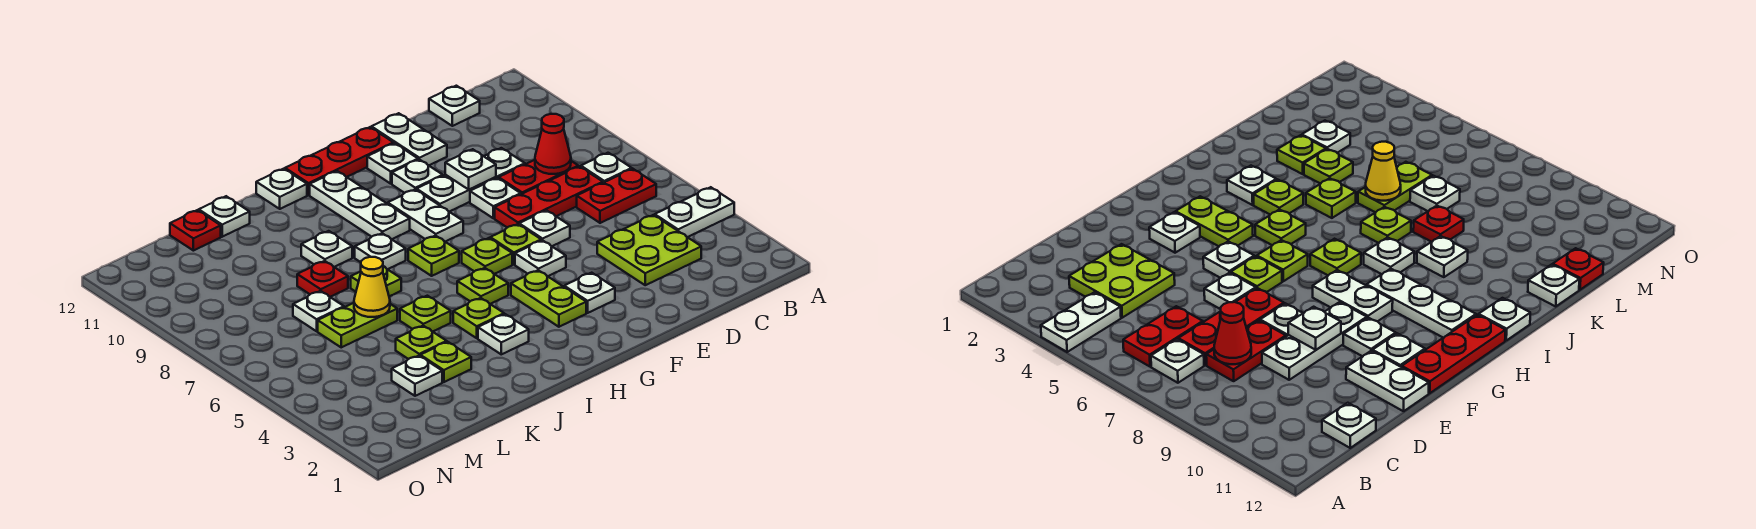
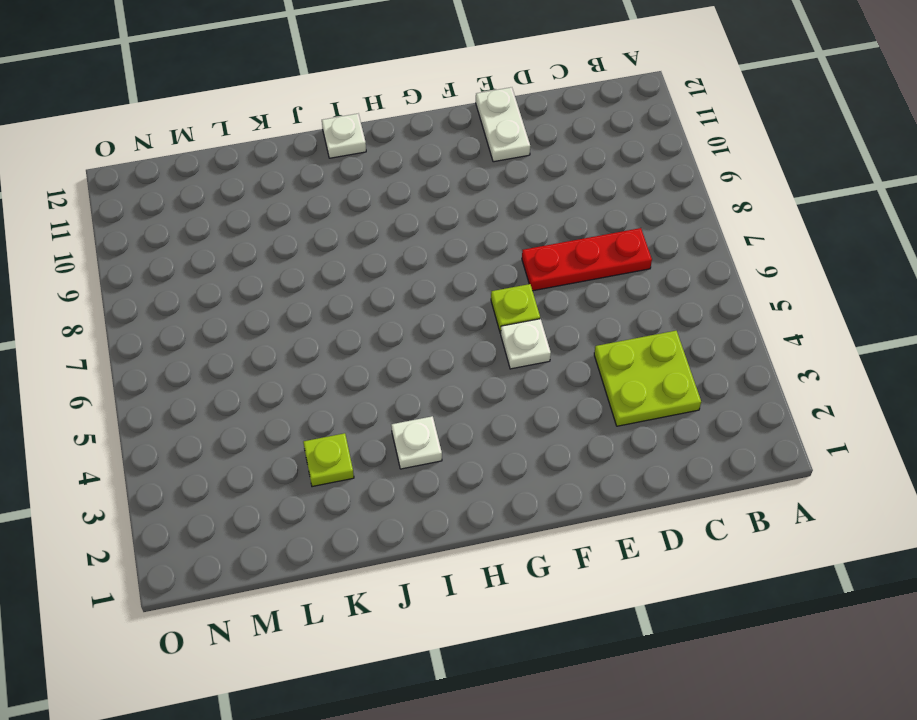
none -> white 1x2 plate [655,187,734,237]
none -> red 1x2 plate [577,169,656,223]
none -> white 1x1 plate [581,153,632,183]
none -> red 1x2 plate [499,160,578,194]

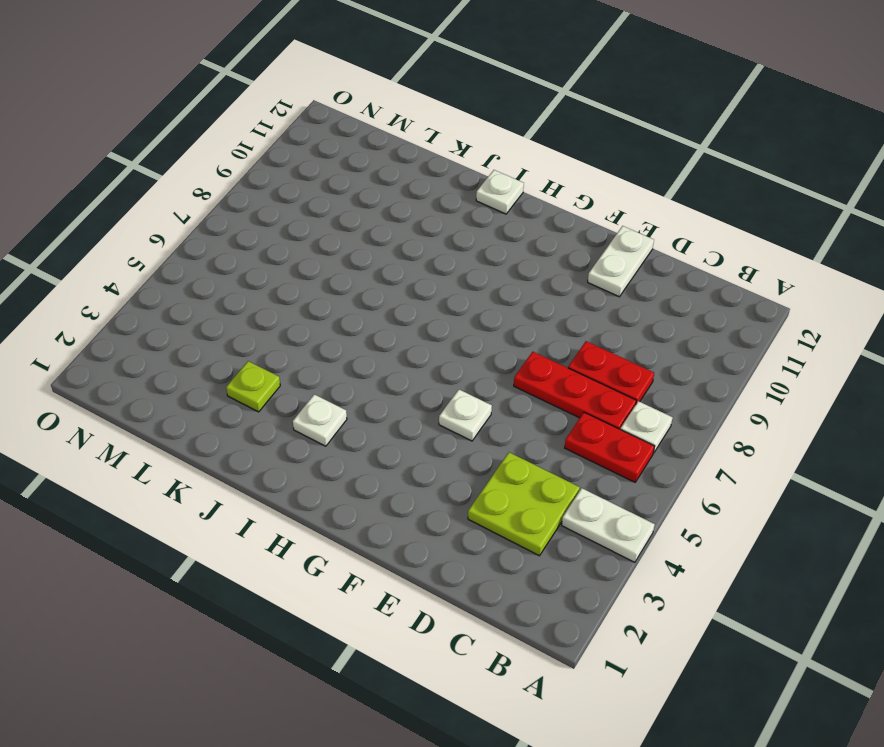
none -> white 1x1 plate [429,86,480,126]
none -> white 1x3 plate [417,148,525,212]
none -> white 1x1 plate [519,210,570,246]
none -> white 1x1 plate [470,178,521,218]

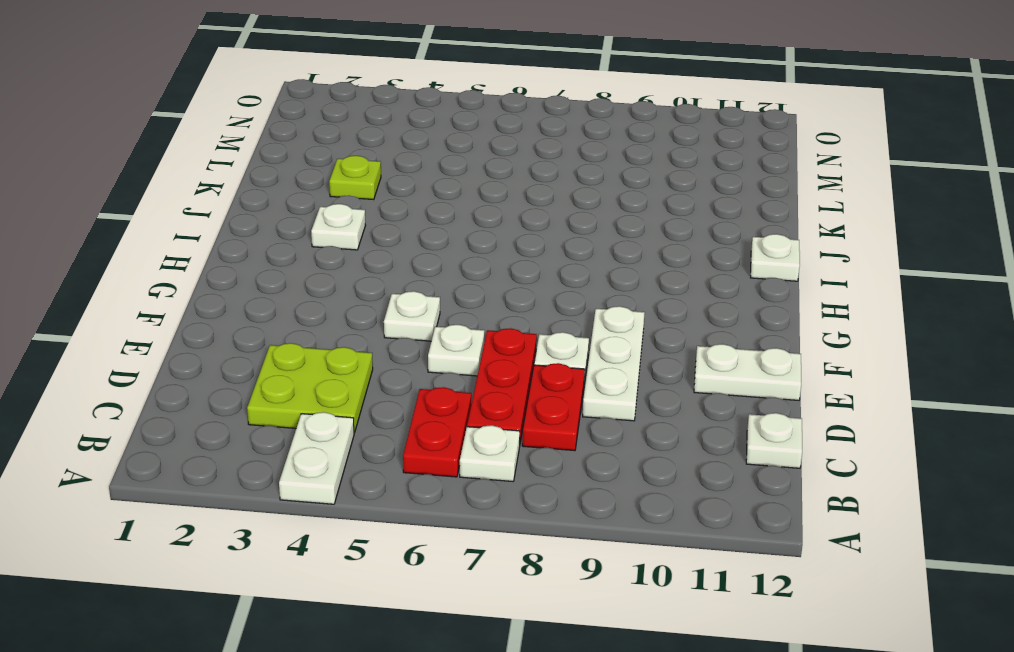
none -> white 1x1 plate [564,273,615,313]
none -> lime 1x1 plate [490,224,541,264]
none -> white 1x1 plate [392,159,443,193]
none -> white 1x1 plate [367,143,418,184]

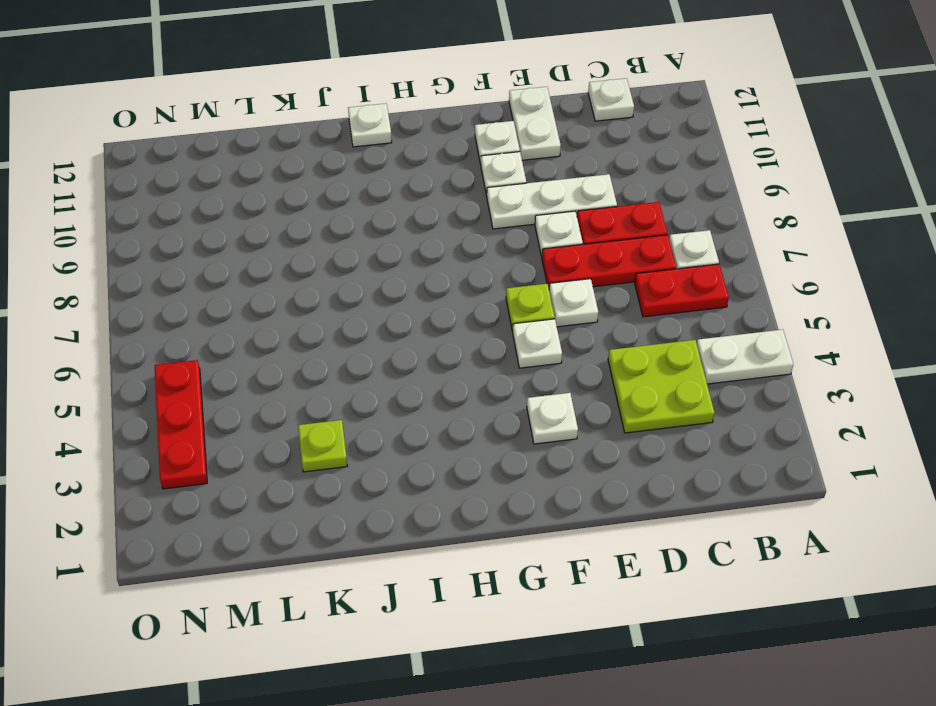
red 1x3 plate [154,360,207,489] -> red 1x3 plate turned to [285,127,393,195]
none -> lime 1x2 plate [511,270,586,327]
none -> lime 1x1 plate [462,238,512,274]
none -> white 1x2 plate [388,190,463,242]
none -> lime 1x1 plate [457,268,508,304]

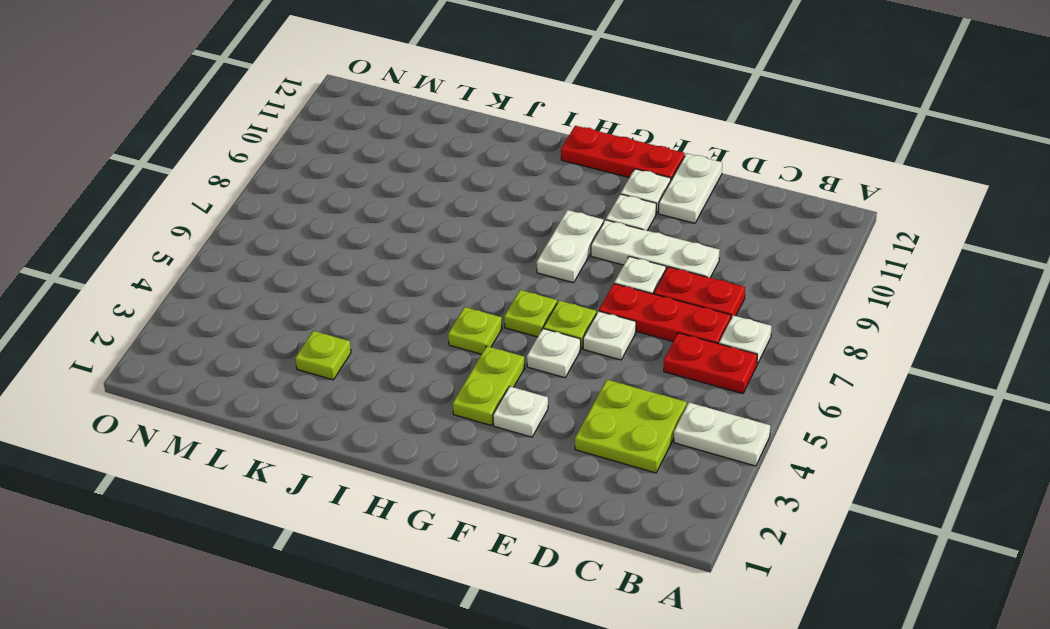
none -> white 1x1 plate [429,86,480,126]
none -> lime 1x1 plate [408,236,459,276]
none -> white 1x3 plate [310,171,410,239]
none -> white 1x1 plate [478,314,529,354]

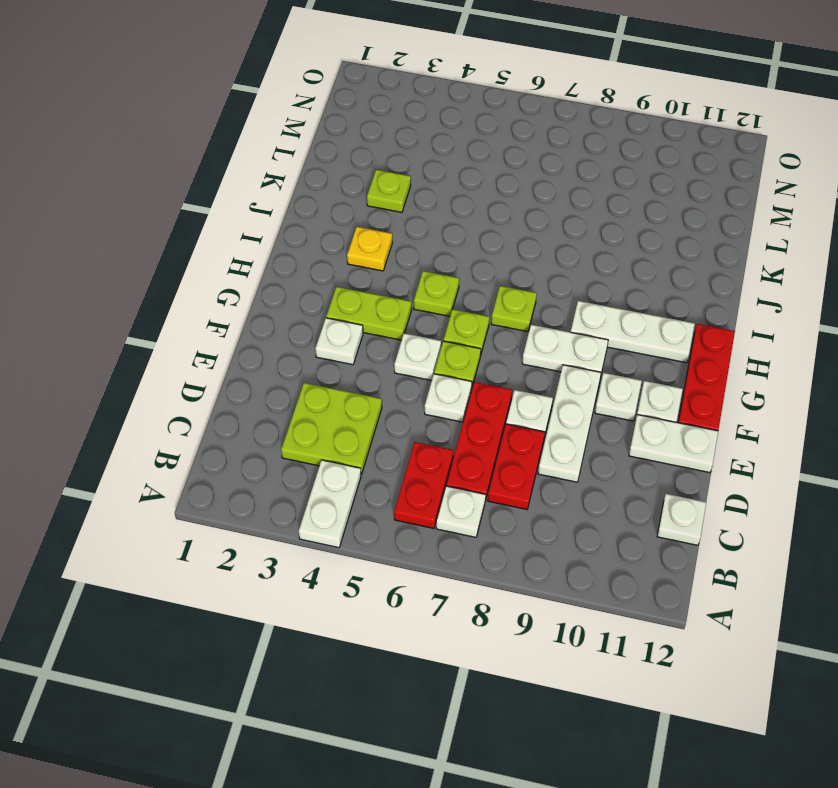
yellow 1x1 plate [347,227,392,271] -> white 1x1 plate [478,314,529,354]
none -> lime 1x1 plate [453,298,504,338]
none -> white 1x1 plate [355,233,406,269]
none -> white 1x1 plate [256,169,307,209]
none -> lime 1x1 plate [400,296,451,332]

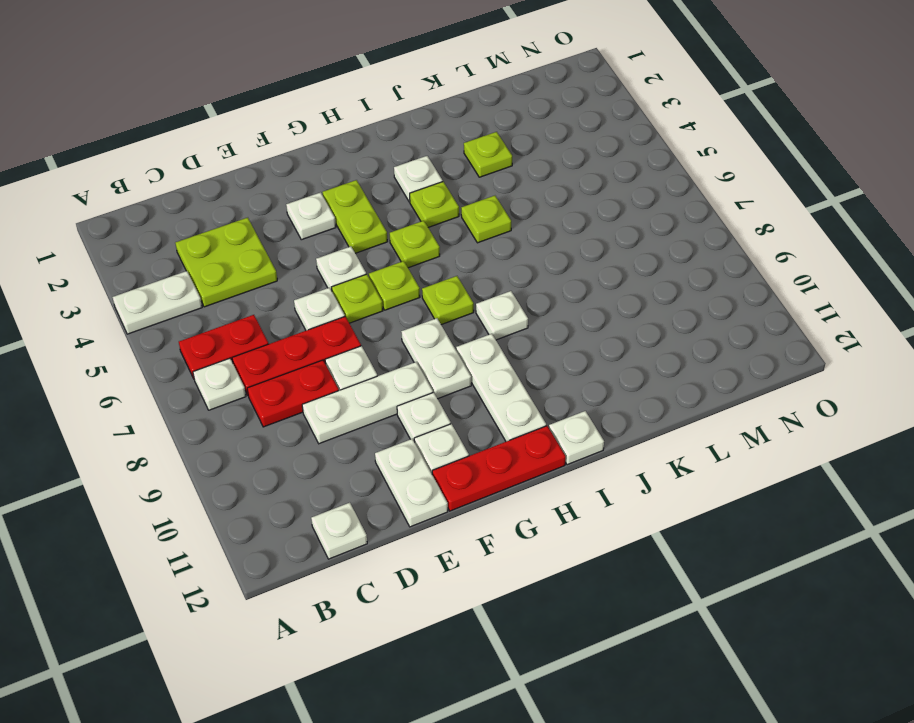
none -> lime 1x1 plate [351,266,401,296]
none -> white 1x1 plate [301,231,352,267]
none -> lime 1x1 plate [396,326,447,359]
none -> lime 1x2 plate [318,303,397,347]

